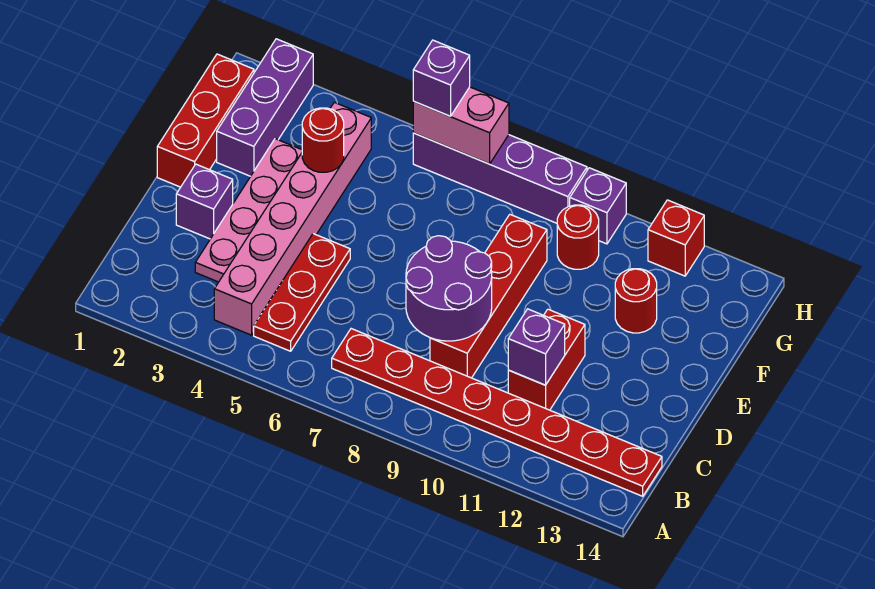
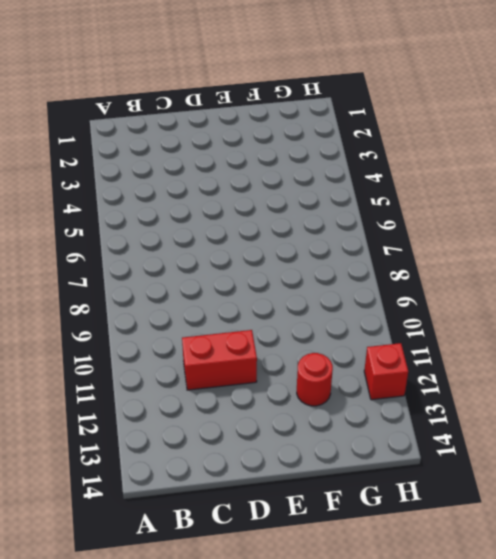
none -> pink 1x6 brick [214,102,371,335]
none -> red 1x3 plate [254,234,350,351]
none -> red 1x8 plate [332,329,662,496]

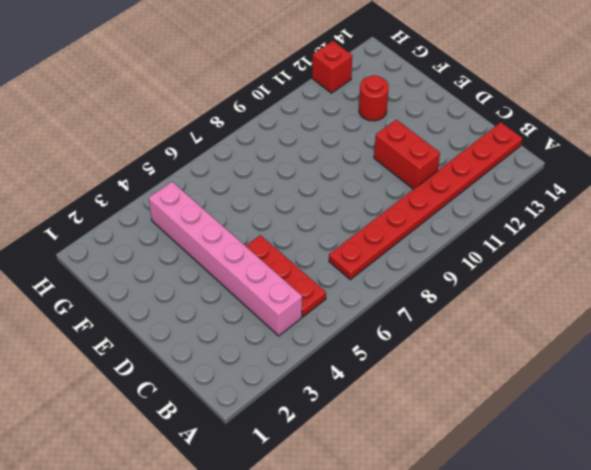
none -> pink 1x4 plate [195,139,302,282]
none -> red 1x4 brick [430,215,547,378]
none -> purple 1x1 brick [176,164,233,239]

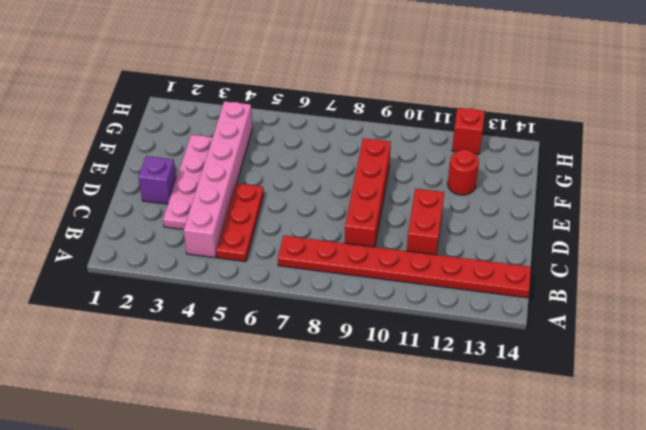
none -> red 1x3 brick [157,54,254,187]
none -> purple 1x3 brick [217,39,313,176]
none -> red 1x1 round brick [557,205,599,269]

